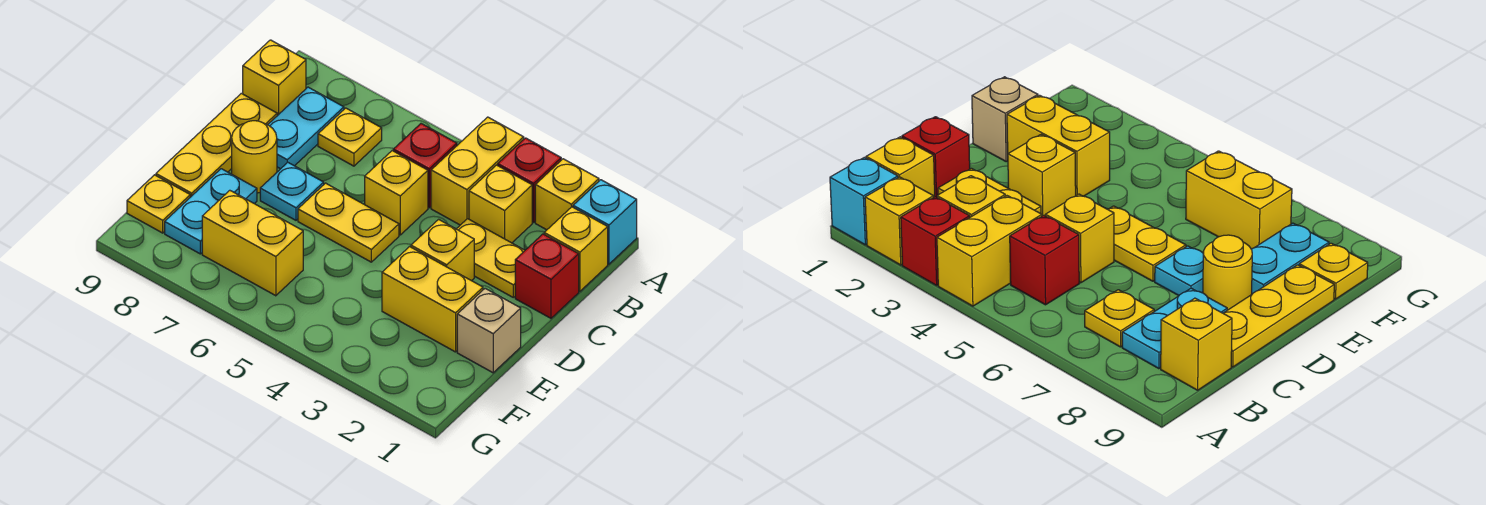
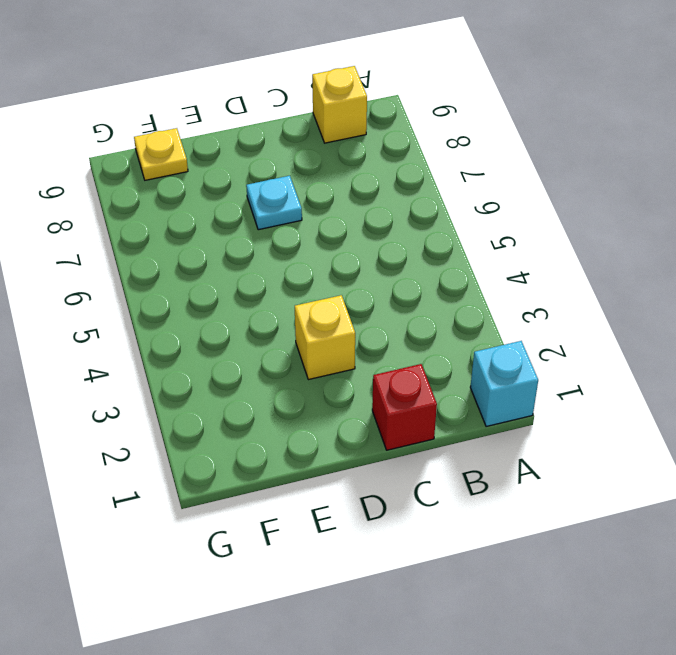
none -> yellow 1x1 brick [535,159,599,230]
none -> red 1x1 brick [498,138,561,222]
none -> yellow 1x2 brick [431,117,524,225]

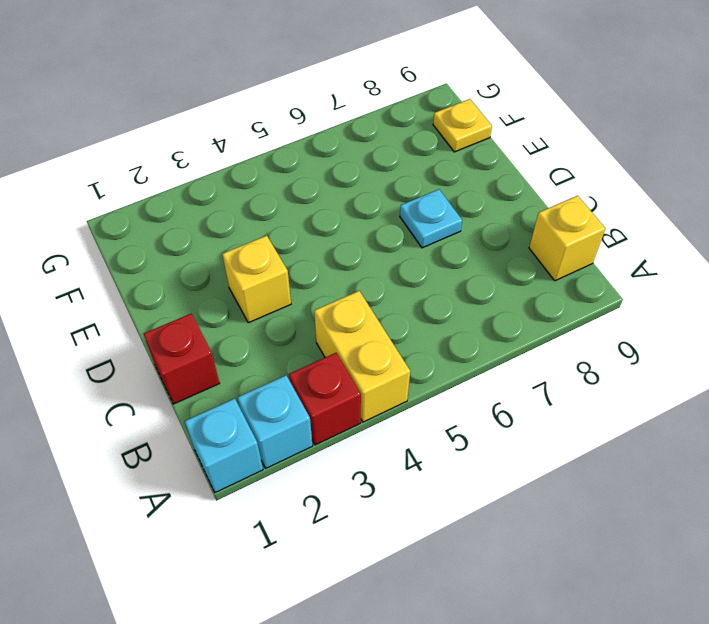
cyan 1x1 brick [238,375,313,468] -> yellow 1x1 brick [535,159,599,230]
none -> yellow 1x1 brick [544,207,608,291]
none -> yellow 1x1 brick [469,165,532,243]
none -> red 1x1 brick [393,124,457,208]

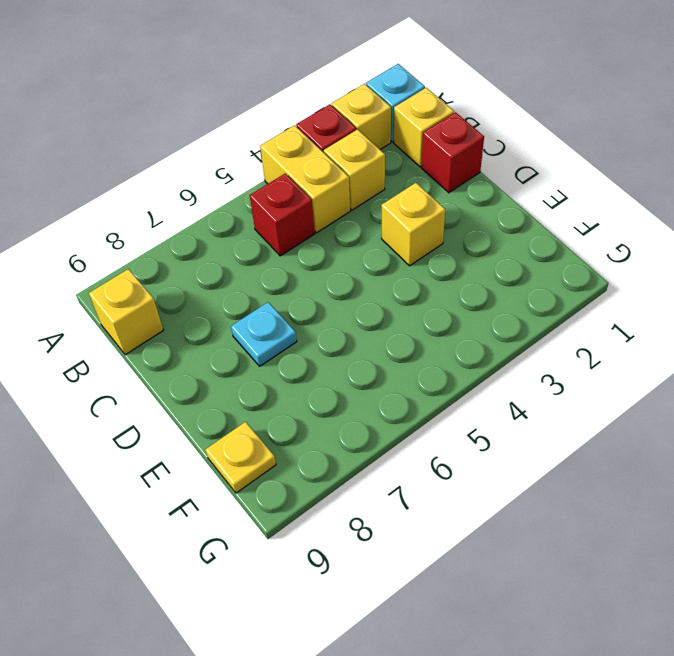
none -> yellow 1x1 plate [318,108,382,166]
none -> cyan 1x2 plate [268,87,344,169]
none -> yellow 1x2 plate [457,219,525,297]

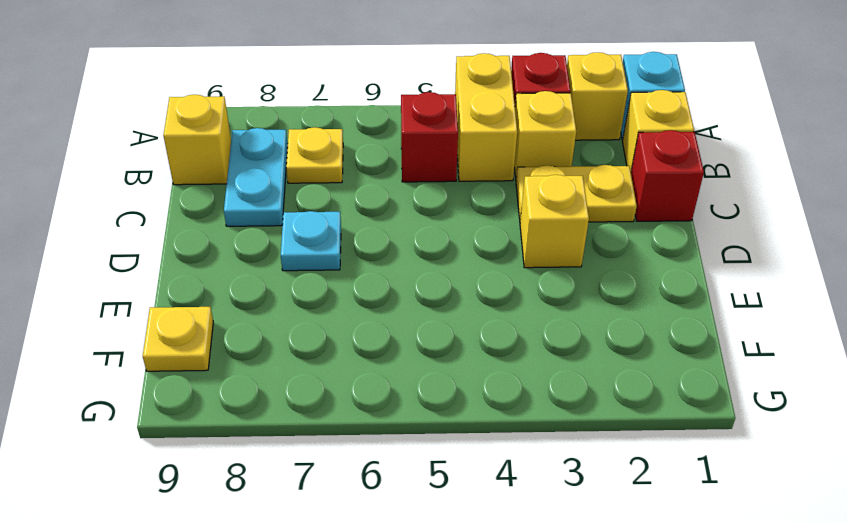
none -> yellow 1x1 brick [365,151,428,235]
none -> yellow 1x3 plate [156,93,277,197]
none -> yellow 1x2 plate [298,183,399,262]

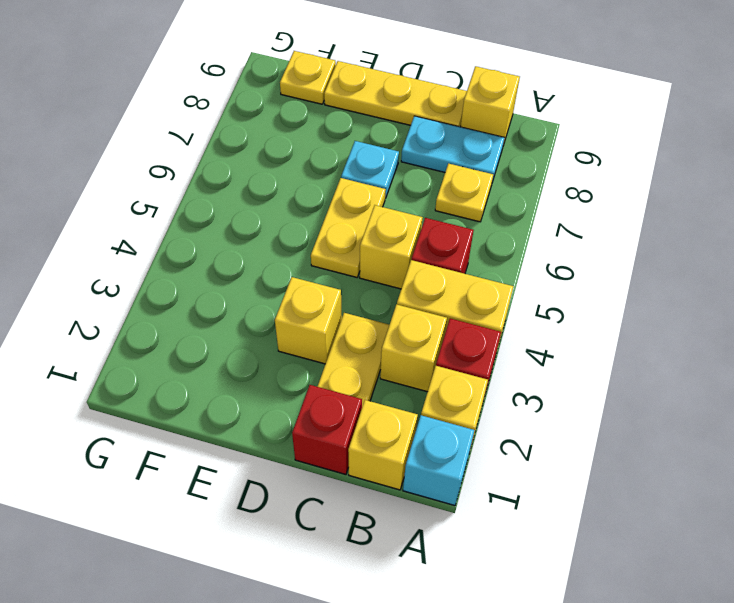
none -> yellow 1x1 round brick [232,121,277,193]
none -> tan 1x1 brick [457,288,521,373]
none -> yellow 1x2 brick [382,247,483,352]

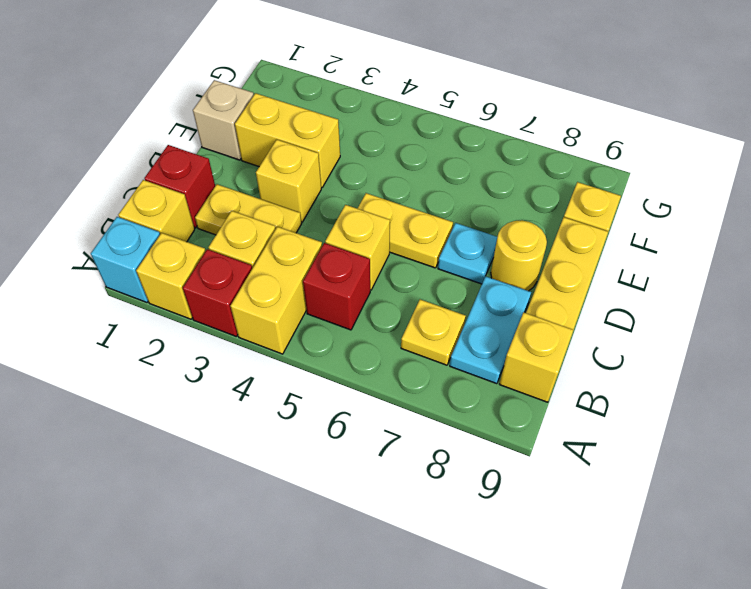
none -> cyan 1x2 plate [165,169,257,254]
none -> yellow 1x2 brick [202,190,303,296]

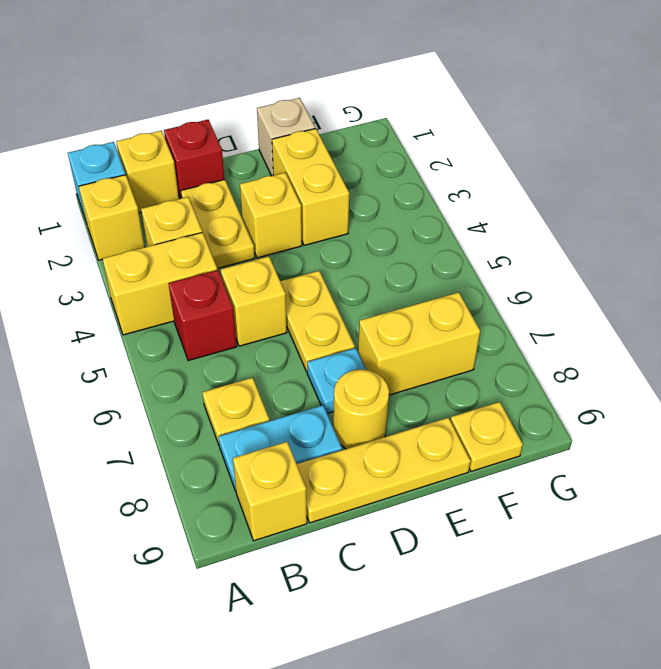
yellow 1x2 brick [358,292,480,395] -> yellow 1x2 brick turned to [202,190,303,296]
none -> red 1x1 brick [498,138,561,222]
none -> cyan 1x2 plate [165,169,257,254]

